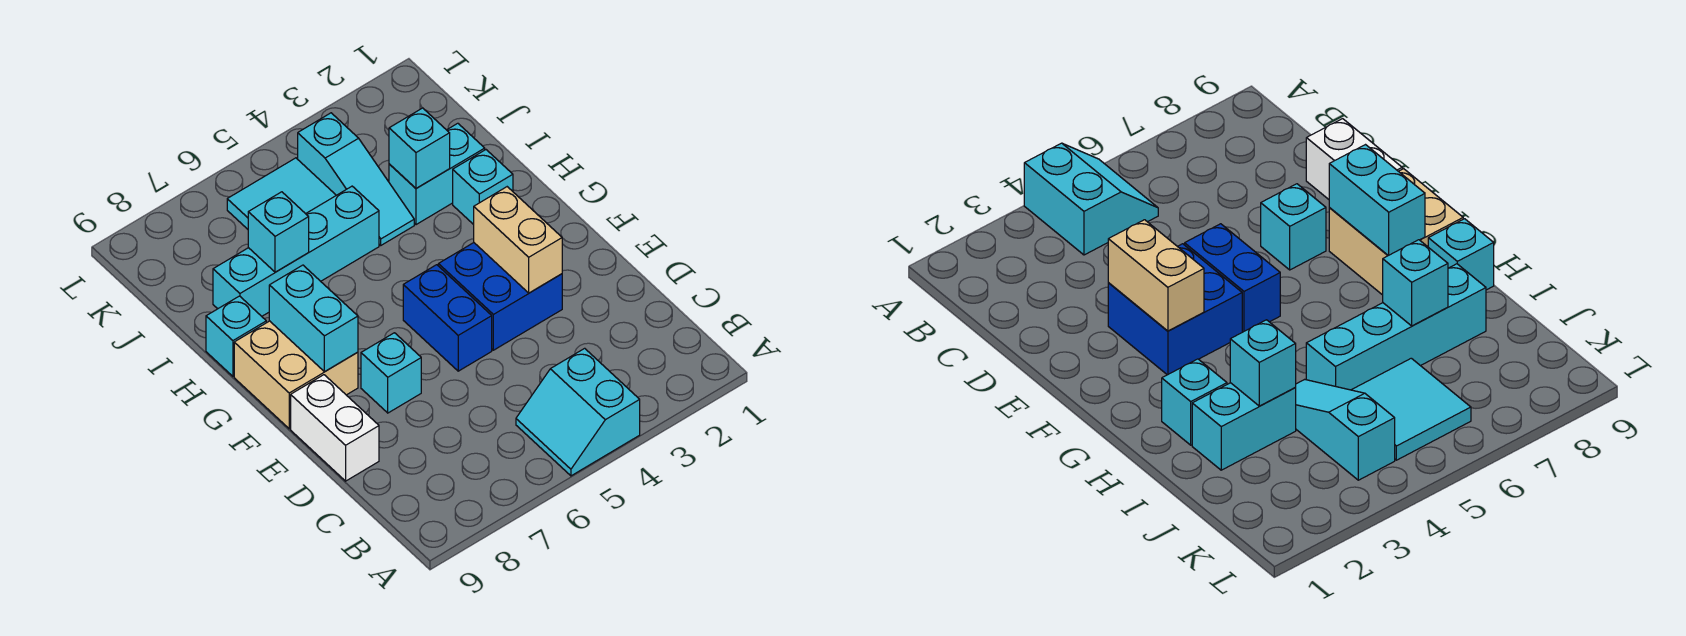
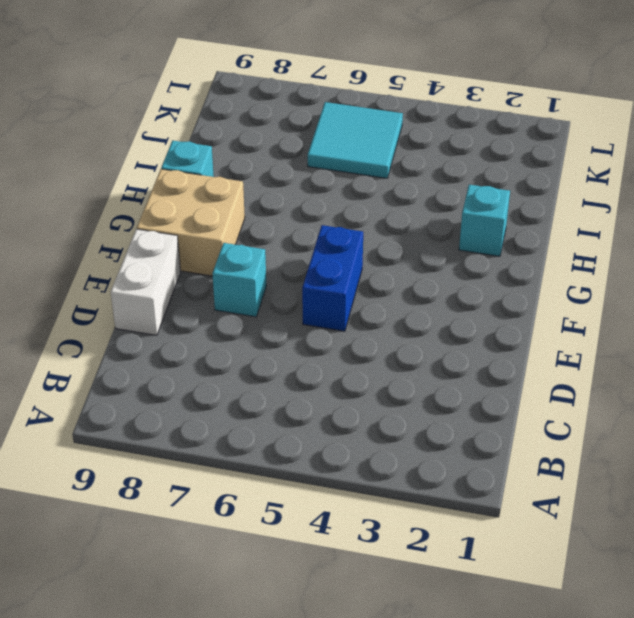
none -> cyan 2x2 slope [516,348,640,476]
none -> blue 2x2 brick [438,243,562,350]
none -> cyan 1x2 brick [389,123,485,225]

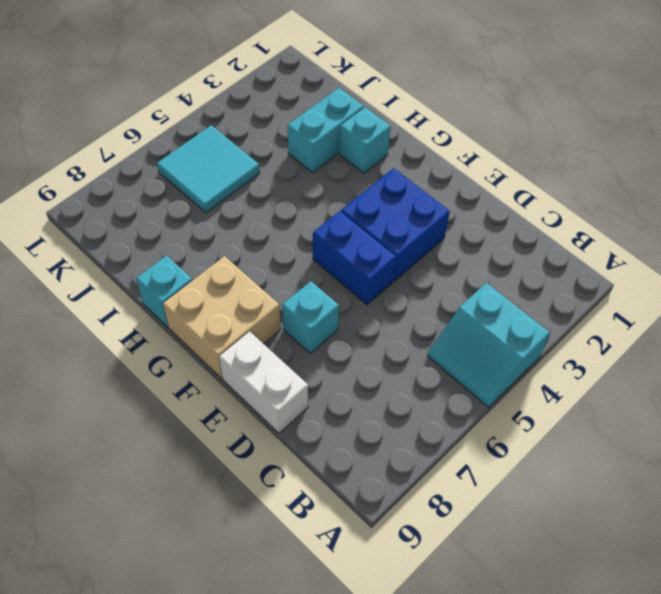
none -> cyan 1x3 slope [298,113,414,245]
none -> cyan 1x4 brick [213,186,379,316]
none -> tan 1x2 brick [474,187,562,293]

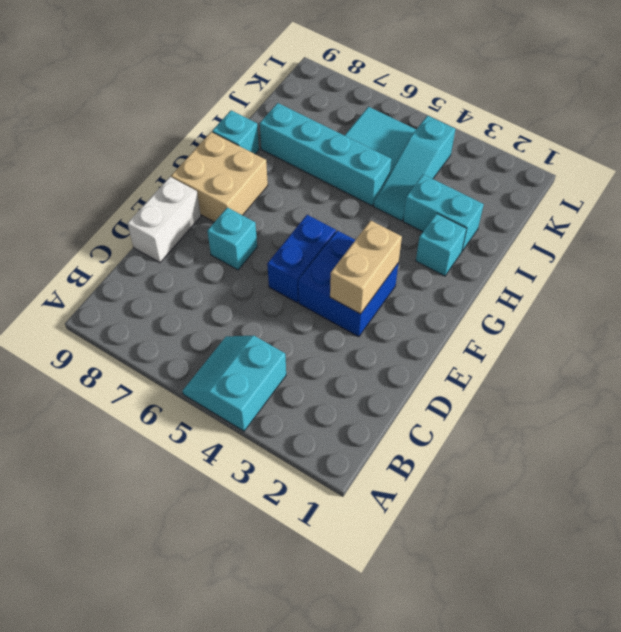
none -> cyan 1x2 brick [269,265,358,372]
none -> cyan 1x1 brick [389,108,450,188]
none -> cyan 1x1 brick [248,192,309,272]

